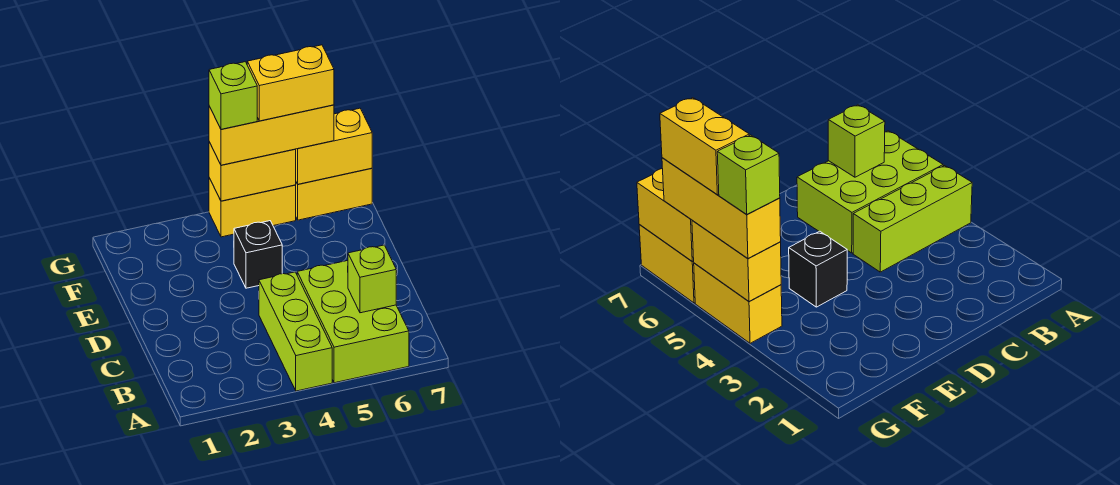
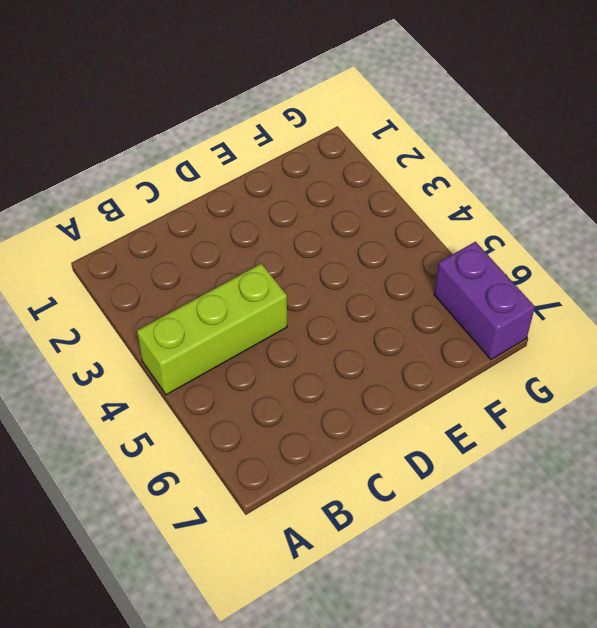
purple 1x2 brick [434,242,535,359] -> yellow 1x2 brick [296,168,372,220]
none -> lime 2x3 brick [297,261,409,383]
none -> black 1x1 brick [234,221,282,288]

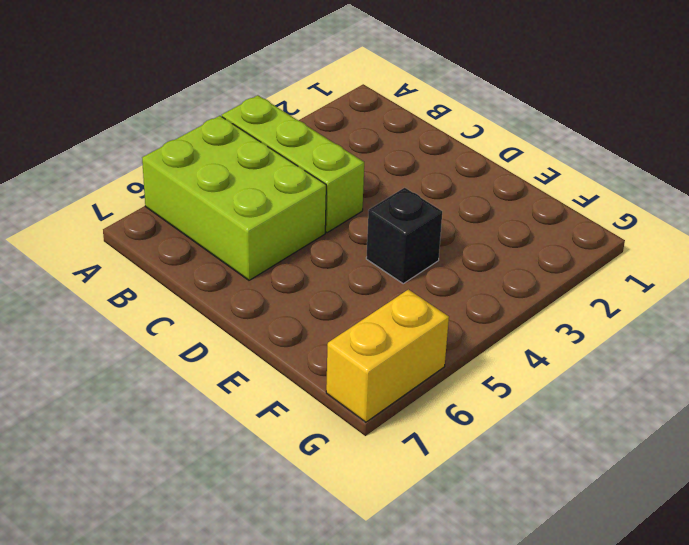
none -> yellow 1x2 brick [209,178,296,237]
none -> lime 1x1 brick [348,245,396,313]

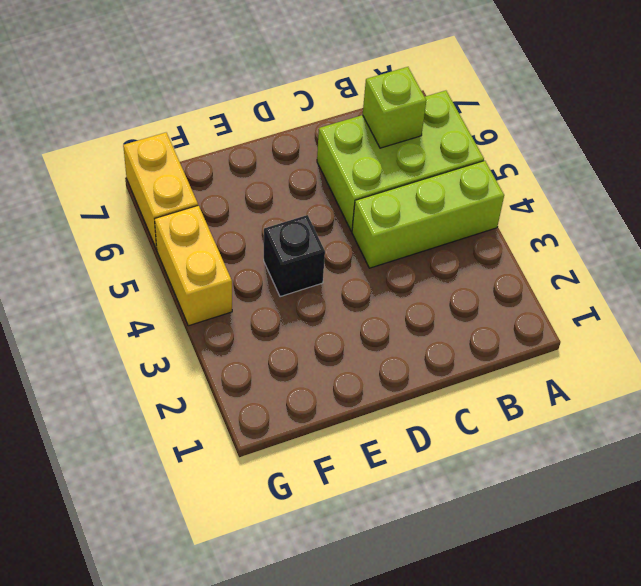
none -> yellow 1x2 brick [209,142,296,201]
none -> yellow 1x2 brick [296,108,372,184]

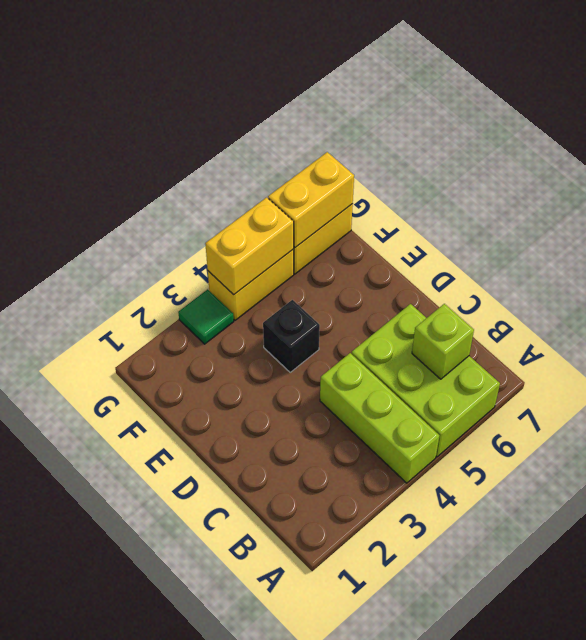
green 1x1 tile [178,289,234,344] -> none
none -> yellow 1x3 brick [209,105,334,165]
none -> lime 1x1 brick [209,62,257,129]

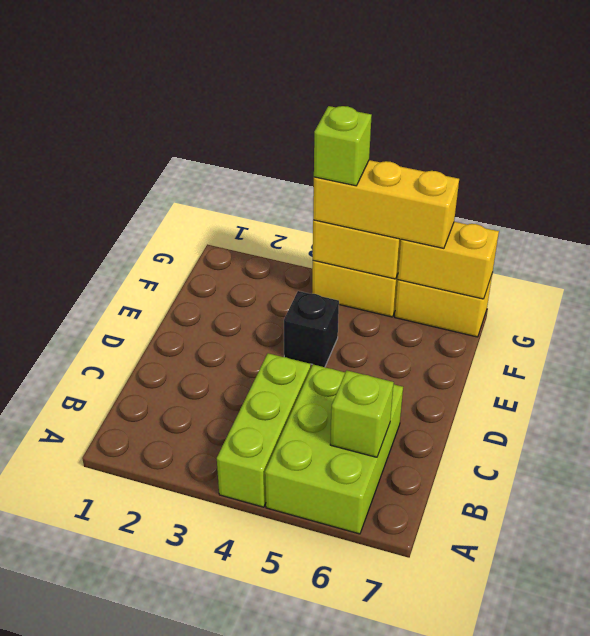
none -> yellow 1x2 brick [247,45,334,121]

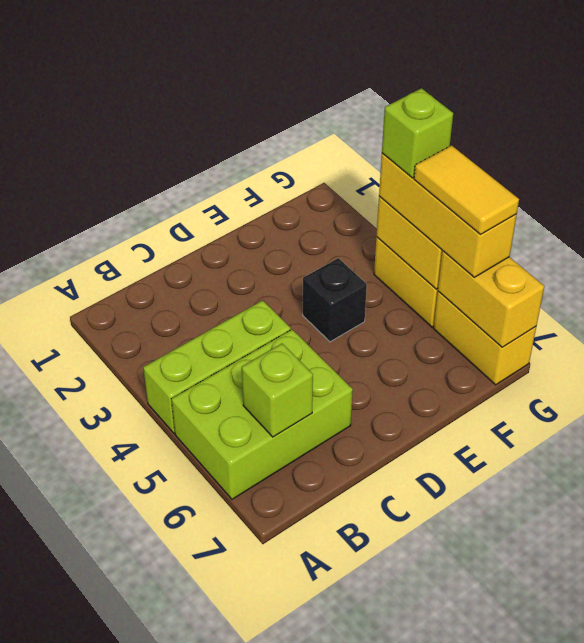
yellow 1x2 tile [414,145,519,234] -> yellow 1x2 brick [247,45,334,121]

